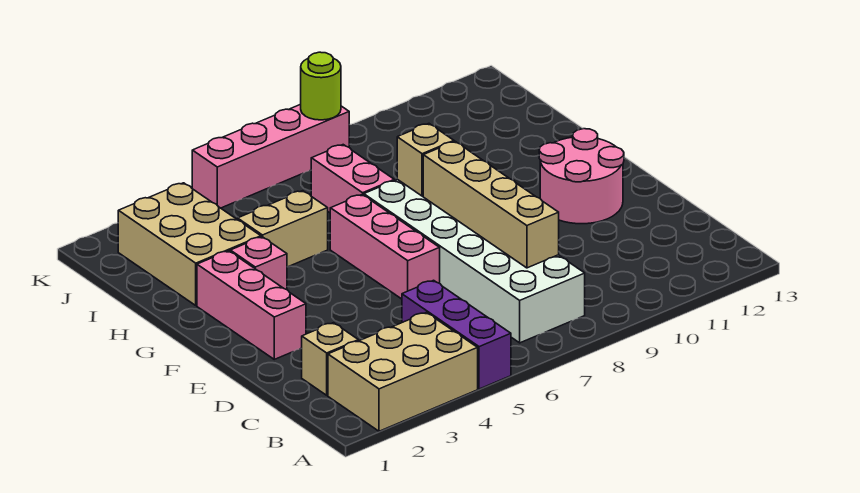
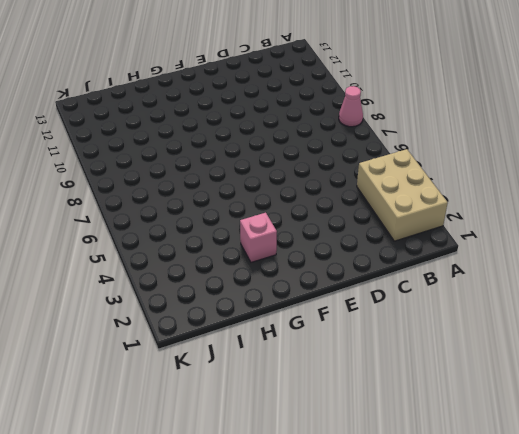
pink 1x1 cone [339,86,363,127] -> none
none -> purple 1x3 brick [402,280,511,389]
none -> white 2x6 brick [364,179,585,343]
none -> tan 1x1 brick [301,323,358,395]

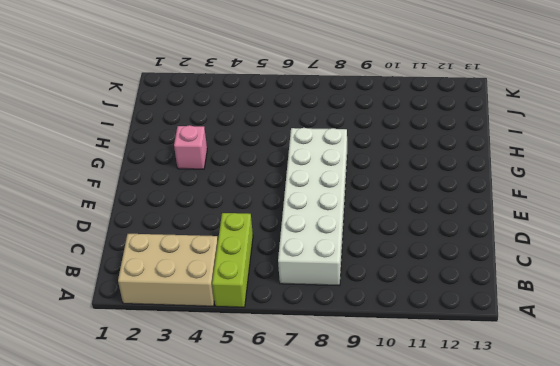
lime 1x3 brick [212,213,253,307] -> purple 1x3 brick [402,280,511,389]
none -> tan 1x1 brick [301,323,358,395]
none -> pink 1x3 brick [197,251,306,359]
none -> pink 1x3 brick [330,194,440,299]

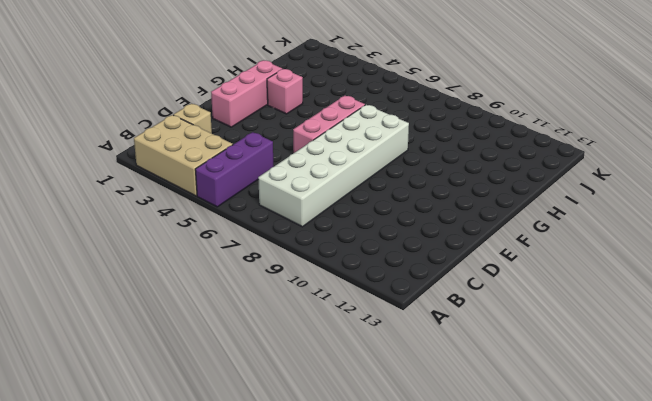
none -> pink 2x2 round brick [539,129,624,224]
none -> tan 2x3 brick [118,183,261,305]
none -> tan 1x2 brick [238,191,328,267]

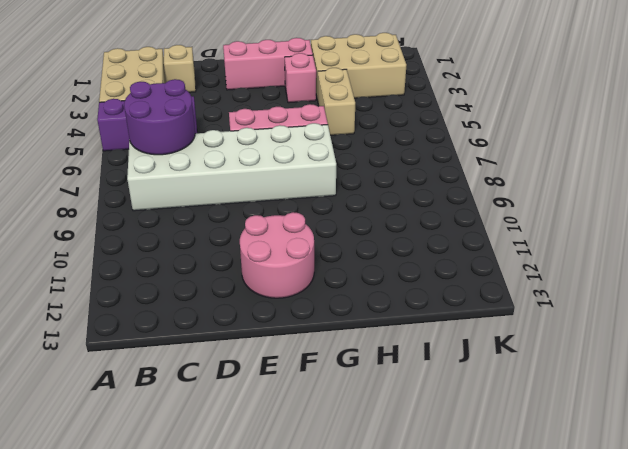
purple 2x2 round brick [124,79,195,155] -> none
none -> pink 1x2 brick [311,145,394,213]
none -> pink 1x4 brick [192,104,349,208]
none -> tan 1x4 brick [423,141,559,268]

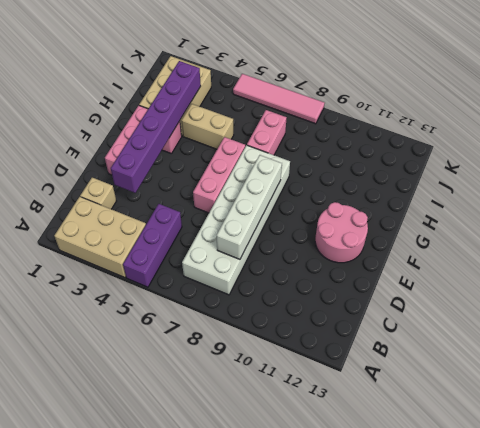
white 1x4 brick [217,155,282,259] -> tan 1x4 brick [423,141,559,268]
purple 1x6 brick [111,61,201,193] -> none
pink 1x4 tile [233,74,324,124] -> pink 1x4 brick [192,104,349,208]
none -> tan 1x1 brick [397,124,454,196]
none -> lime 1x1 round brick [301,52,341,120]

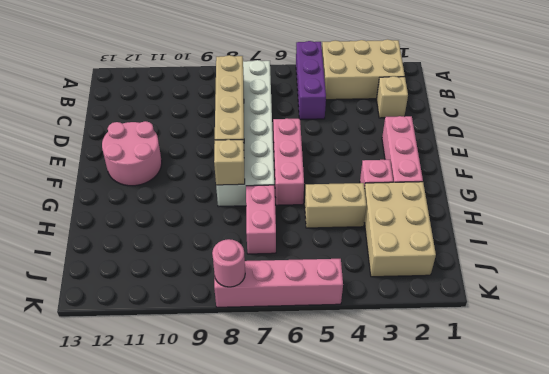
pink 1x1 round brick [212,239,245,287] -> lime 1x1 round brick [301,52,341,120]

